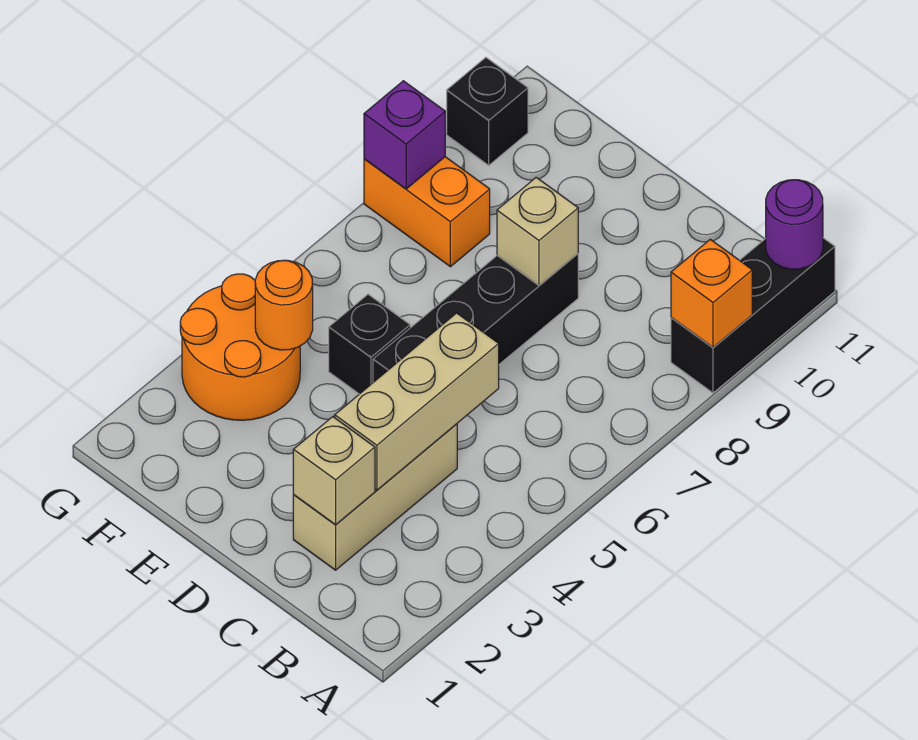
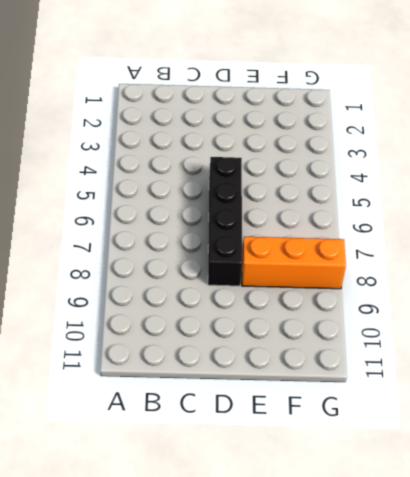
orange 1x3 brick [242,237,346,289] -> orange 1x2 brick [364,157,490,267]
none -> black 1x3 brick [671,238,835,393]
none -> tan 1x3 brick [293,424,457,570]
none -> black 1x1 brick [329,294,410,394]

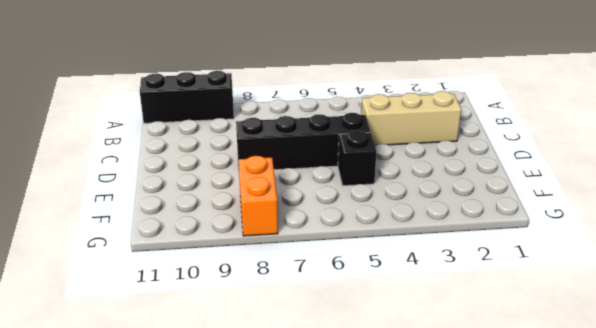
none -> orange 2x2 round brick [180,274,300,420]
none -> black 1x1 brick [447,58,528,165]
none -> orange 1x1 brick [671,239,752,347]

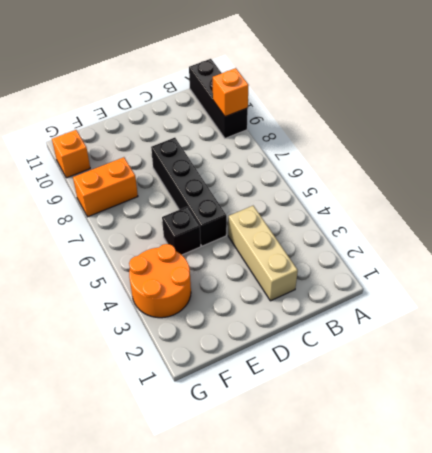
orange 1x1 brick [52,130,90,178] -> black 1x1 brick [447,58,528,165]
none -> purple 1x1 round brick [766,180,823,269]
none -> tan 1x1 brick [293,417,375,525]
none -> tan 1x3 brick [335,313,499,490]

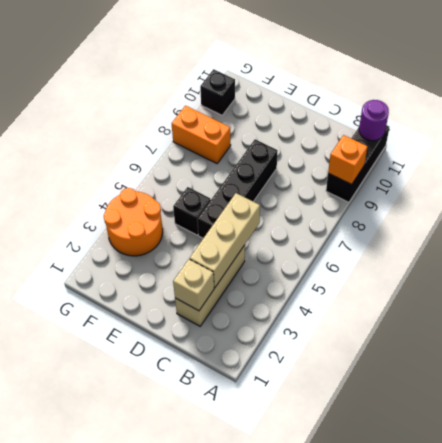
none -> tan 1x1 brick [497,177,578,285]
none -> orange 1x1 round brick [255,260,313,350]
none -> purple 1x1 brick [364,81,445,189]

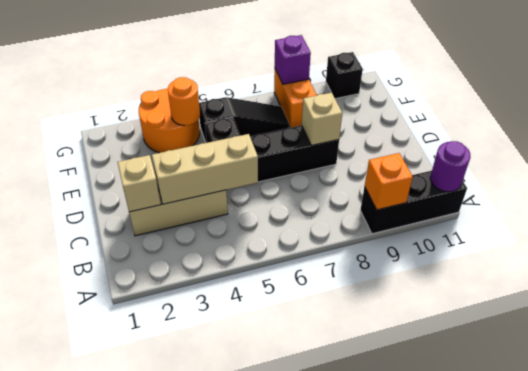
black 1x3 slope [199,97,290,143] -> none

